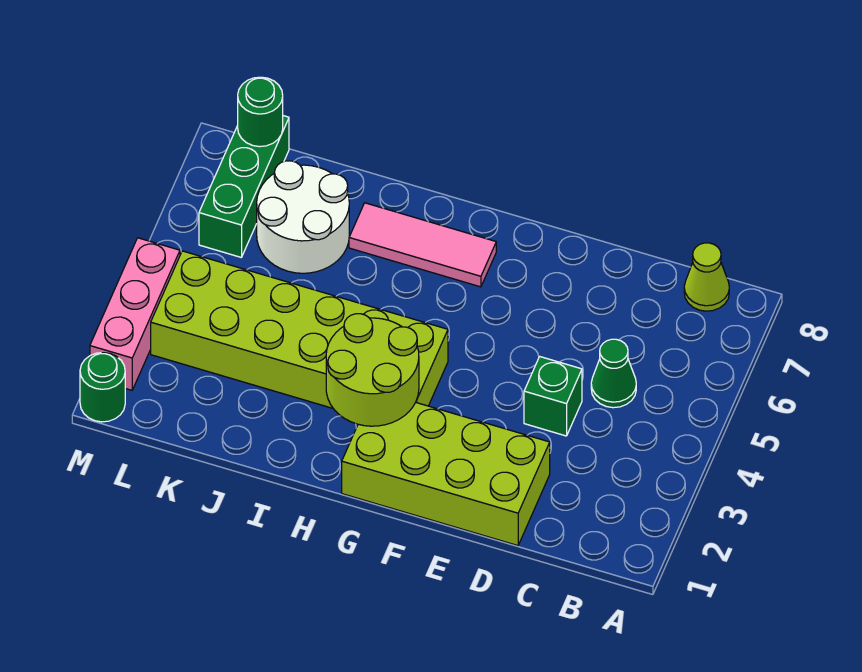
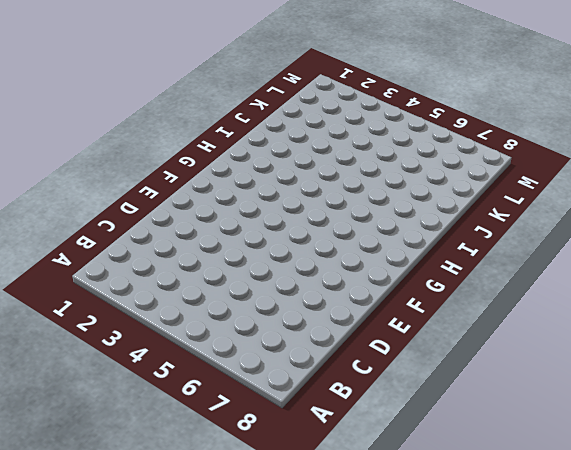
none -> lime 1x1 cone [684,243,729,311]
none -> green 1x1 cone [591,339,636,408]
none -> lime 2x4 brick [342,402,550,546]

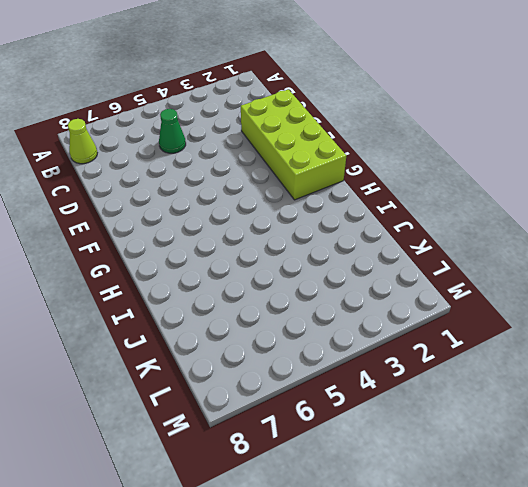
none -> green 1x1 brick [524,357,582,436]
none -> lime 2x6 brick [151,251,448,408]
none -> pink 1x3 tile [349,203,496,287]

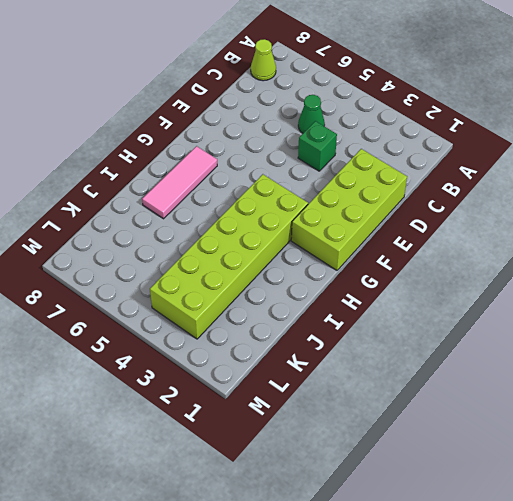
none -> white 2x2 round brick [257,161,349,273]
none -> green 1x3 brick [199,116,289,257]
none -> green 1x1 round brick [80,353,125,422]

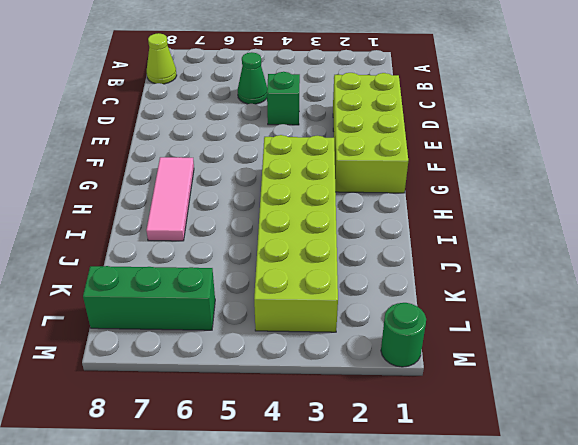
none -> white 2x2 round brick [257,161,349,273]
none -> pink 1x3 brick [90,238,180,390]
none -> lime 2x2 round brick [326,314,419,426]

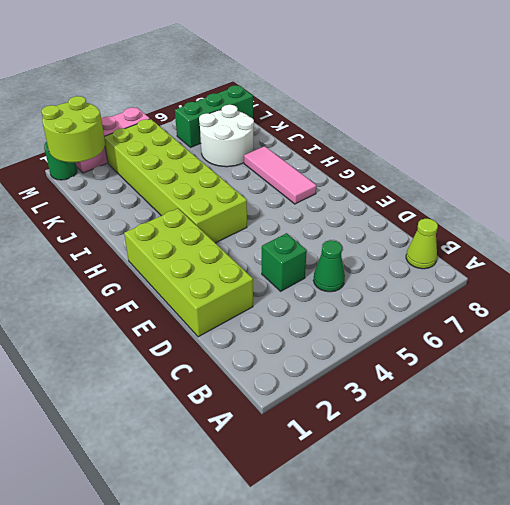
lime 2x2 round brick [41,96,105,162] -> lime 2x2 round brick moved to [326,314,419,426]
none -> green 1x1 round brick [238,77,283,147]

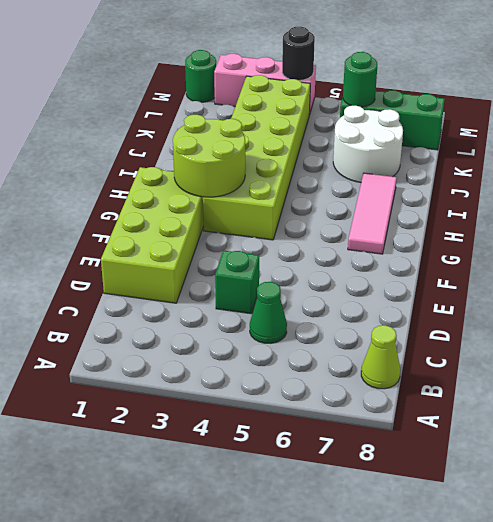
green 1x1 round brick [343,52,377,107] -> green 1x1 round brick moved to [238,77,283,147]
black 1x1 round brick [282,26,315,80] -> none

